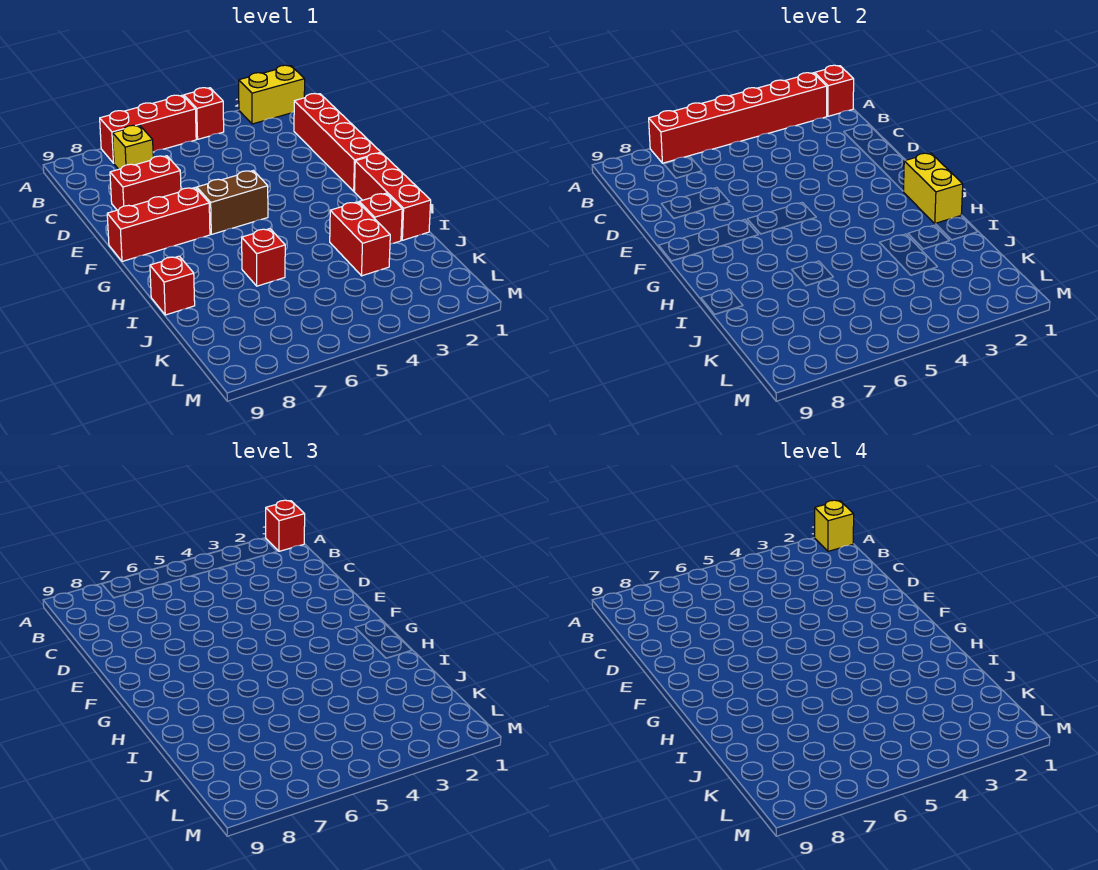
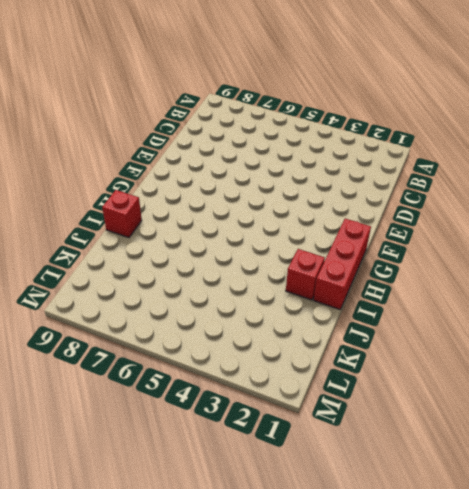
none -> yellow 1x2 brick [239,65,305,124]
none -> red 1x1 brick [184,88,224,139]
none -> red 1x3 brick [100,95,196,163]

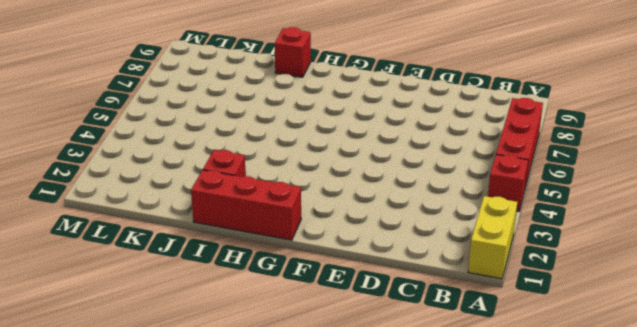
none -> yellow 1x1 brick [113,125,153,169]
none -> red 1x4 brick [294,94,381,191]
none -> red 1x2 brick [110,156,181,210]

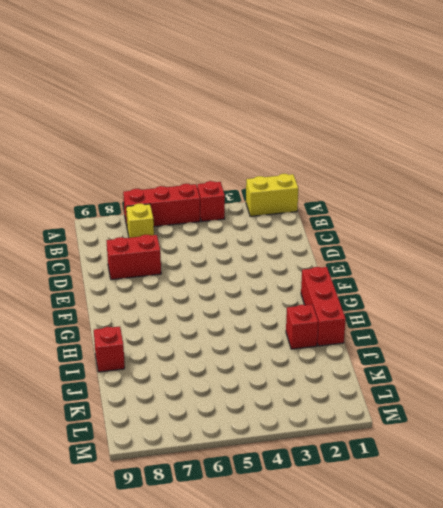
none -> red 1x4 brick [294,94,381,191]
none -> brown 1x2 brick [197,171,268,234]
none -> red 1x3 brick [107,188,210,261]

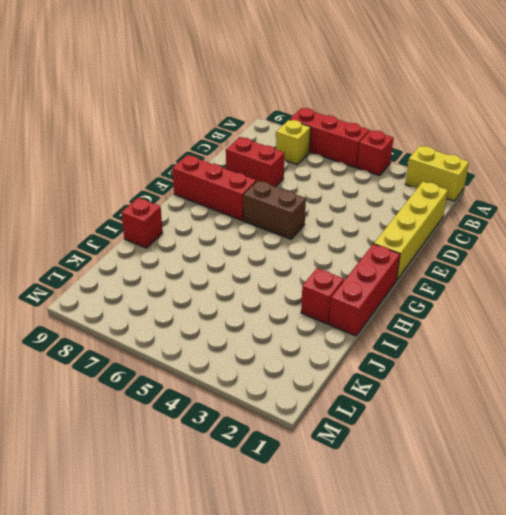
yellow 1x4 brick [374,182,448,279] -> red 1x4 brick [294,94,381,191]
none -> red 1x2 brick [330,202,390,276]
none -> red 1x1 brick [242,229,285,286]
none -> red 1x1 brick [815,65,854,116]

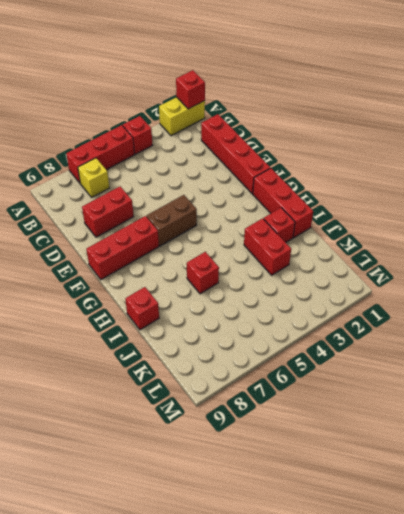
none -> red 1x6 brick [649,73,827,163]
none -> yellow 1x2 brick [903,153,963,224]
none -> red 1x1 brick [266,500,305,551]

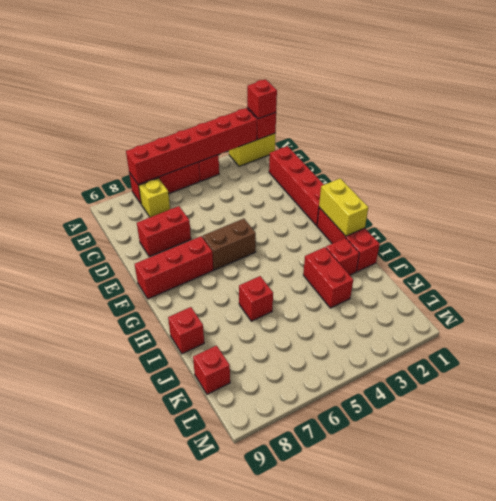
red 1x1 brick [193,346,230,394] -> none
none -> yellow 1x1 brick [815,500,854,551]

